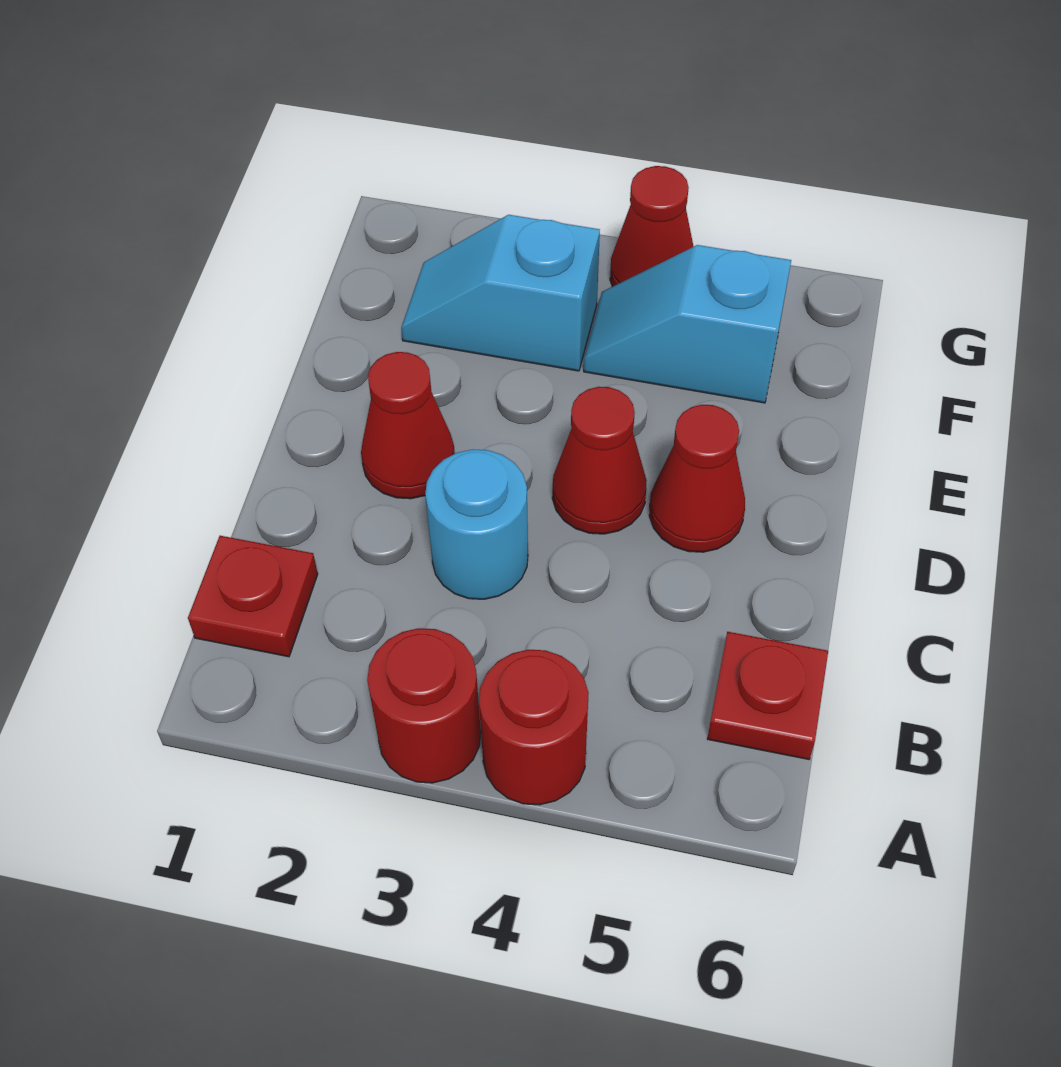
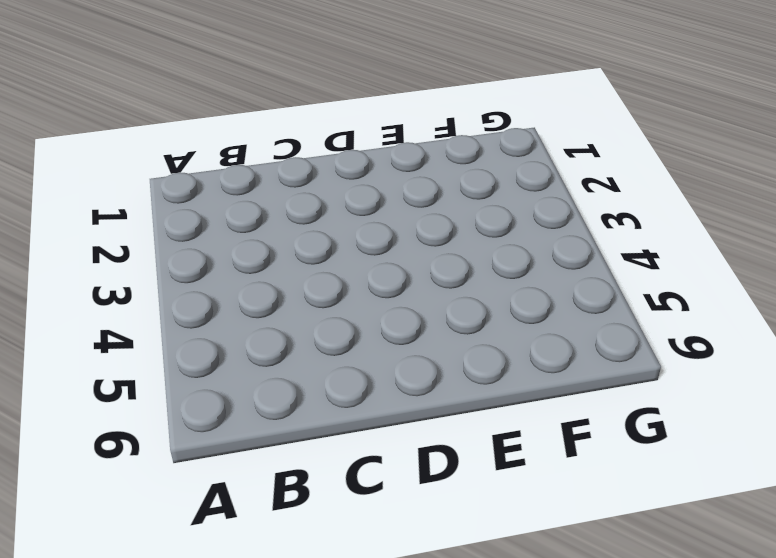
none -> red 1x1 round brick [367,628,481,783]
none -> red 1x1 round brick [479,650,589,805]

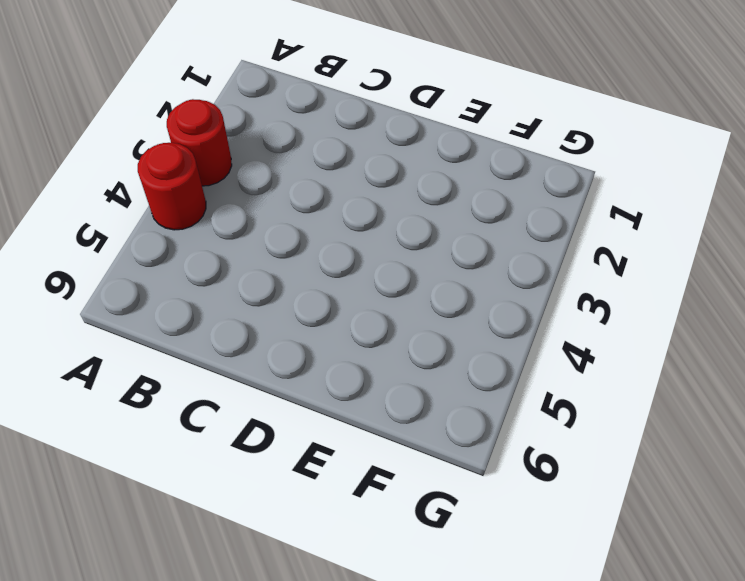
none -> red 1x1 plate [188,536,318,657]
none -> red 1x1 plate [707,632,828,759]

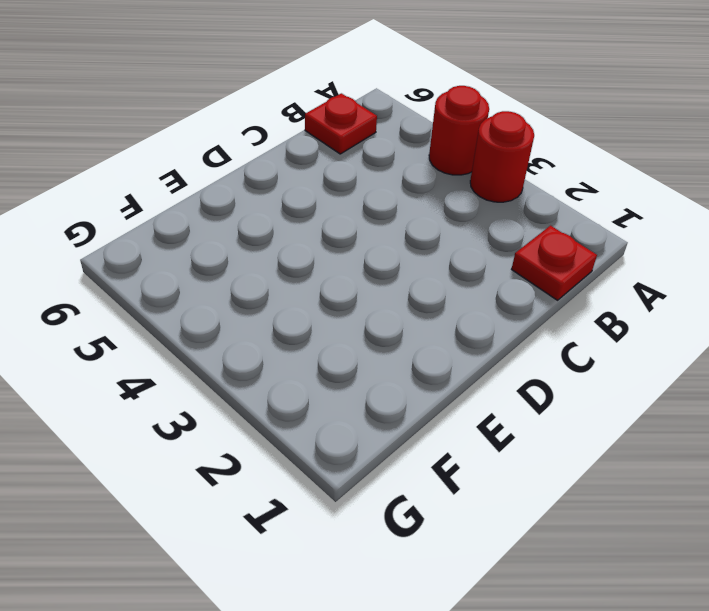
none -> cyan 1x1 round brick [425,450,528,599]
none -> red 1x1 cone [361,352,455,499]

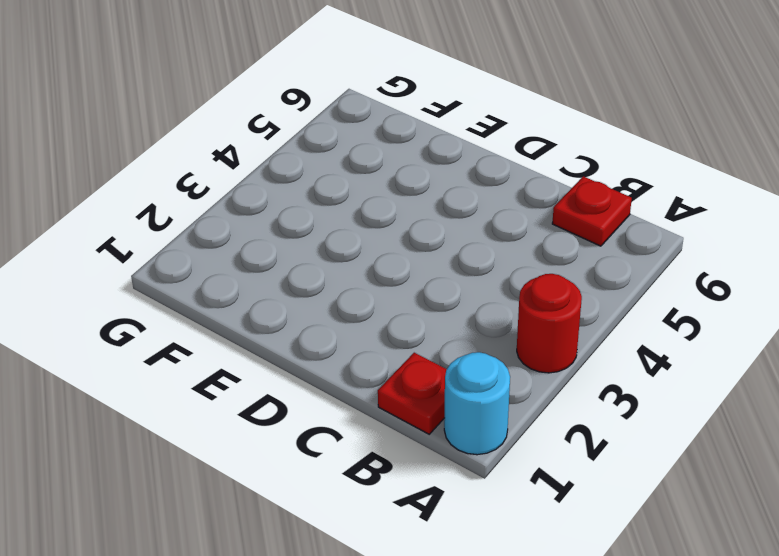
cyan 1x1 round brick [444,352,510,455] -> cyan 1x1 round brick moved to [425,450,528,599]
none -> red 1x1 round brick [479,650,589,805]
none -> red 1x1 cone [361,352,455,499]

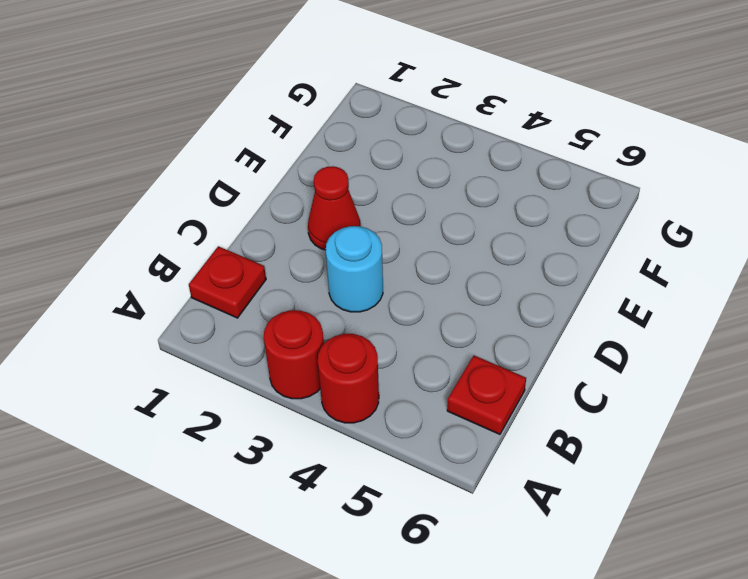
none -> red 1x1 cone [552,387,647,534]
none -> red 1x1 cone [649,405,745,552]

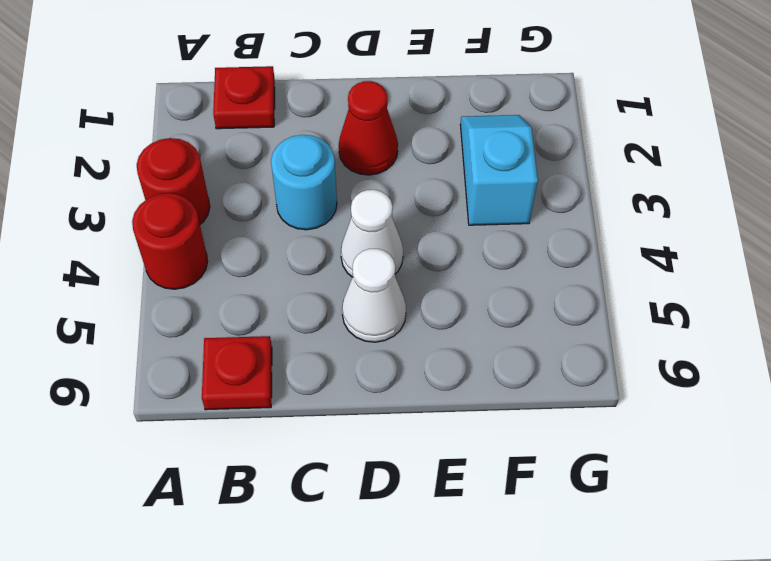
white 1x1 cone [341,190,403,277] -> red 1x1 cone [552,387,647,534]
white 1x1 cone [342,249,406,342] -> red 1x1 cone [649,405,745,552]
none -> cyan 1x2 slope [584,245,791,403]
none -> red 1x1 cone [610,166,694,287]

